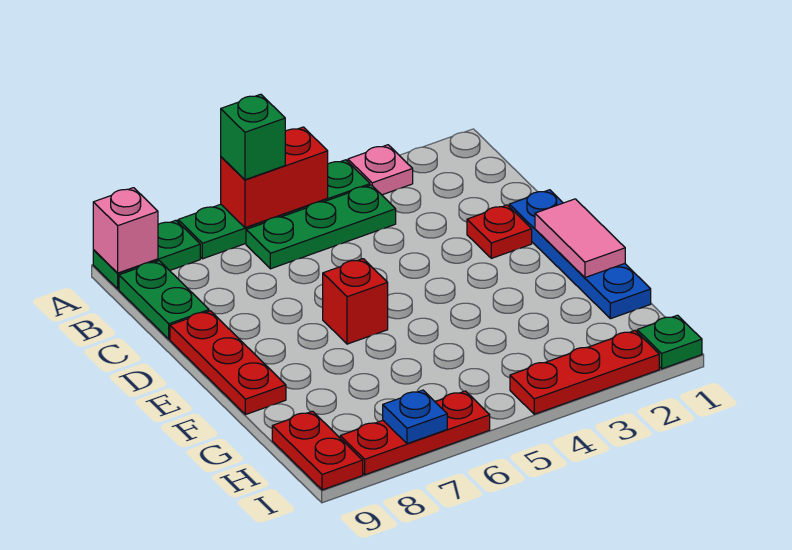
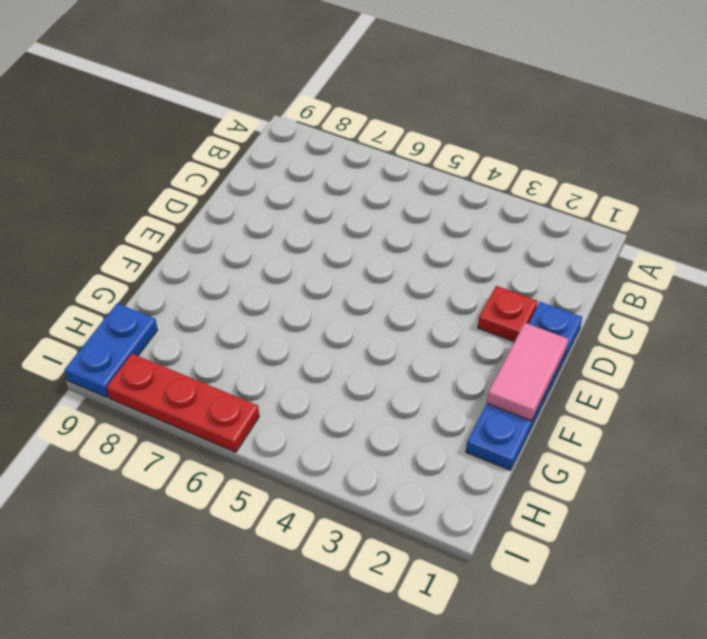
blue 1x2 plate [65,303,158,397] -> red 1x2 plate [272,411,363,490]
none -> pink 1x1 plate [348,145,413,195]
none -> green 1x4 plate [178,160,370,259]
none -> green 1x2 plate [93,220,200,289]

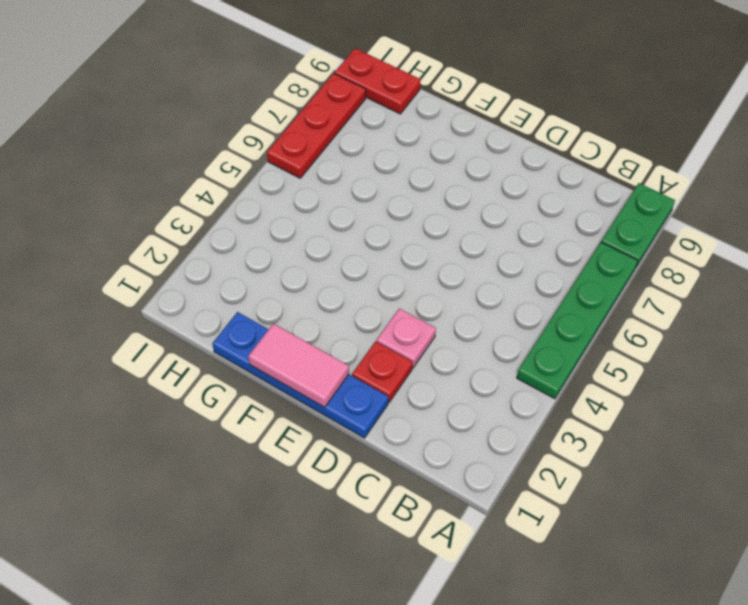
pink 1x1 plate [377,308,436,368] -> pink 1x1 plate moved to [348,145,413,195]
none -> green 1x3 plate [246,185,396,269]
none -> green 1x2 plate [119,261,209,339]
none -> red 1x3 plate [170,311,286,415]

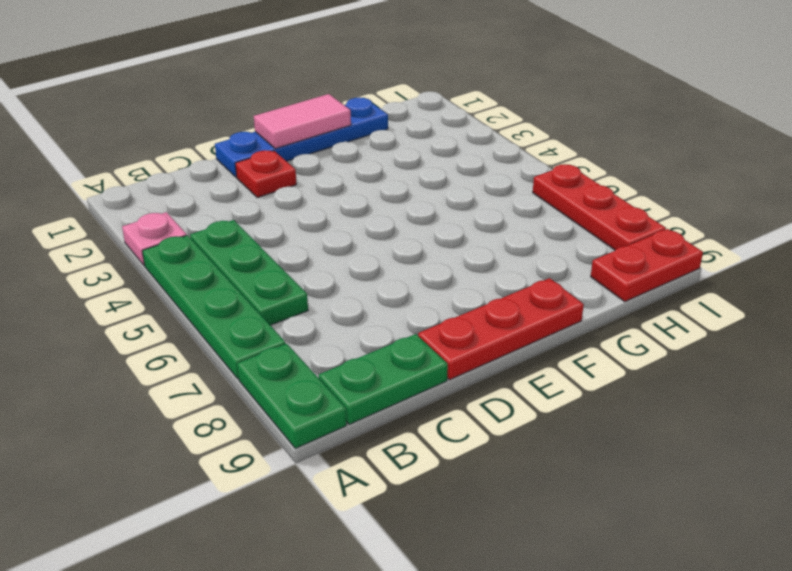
none -> red 1x1 brick [323,259,388,344]
none -> green 1x1 plate [637,315,702,369]
none -> red 1x3 plate [510,331,659,414]

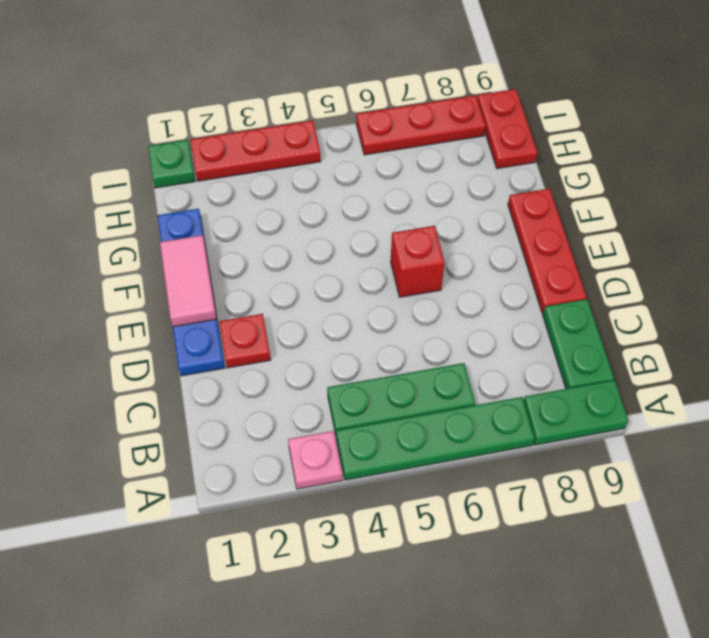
none -> red 1x2 brick [221,127,328,228]
none -> pink 1x1 brick [93,188,158,273]
none -> blue 1x1 plate [383,390,447,444]

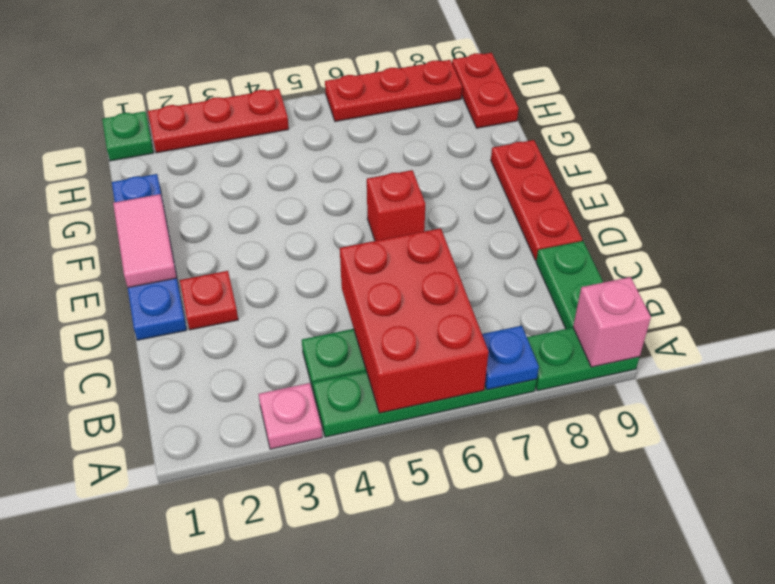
red 2x3 brick [340,228,489,413] -> red 1x2 brick [221,127,328,228]
blue 1x1 plate [482,326,539,390] -> blue 1x1 plate moved to [383,390,447,444]
none -> green 1x1 brick [221,94,285,180]

